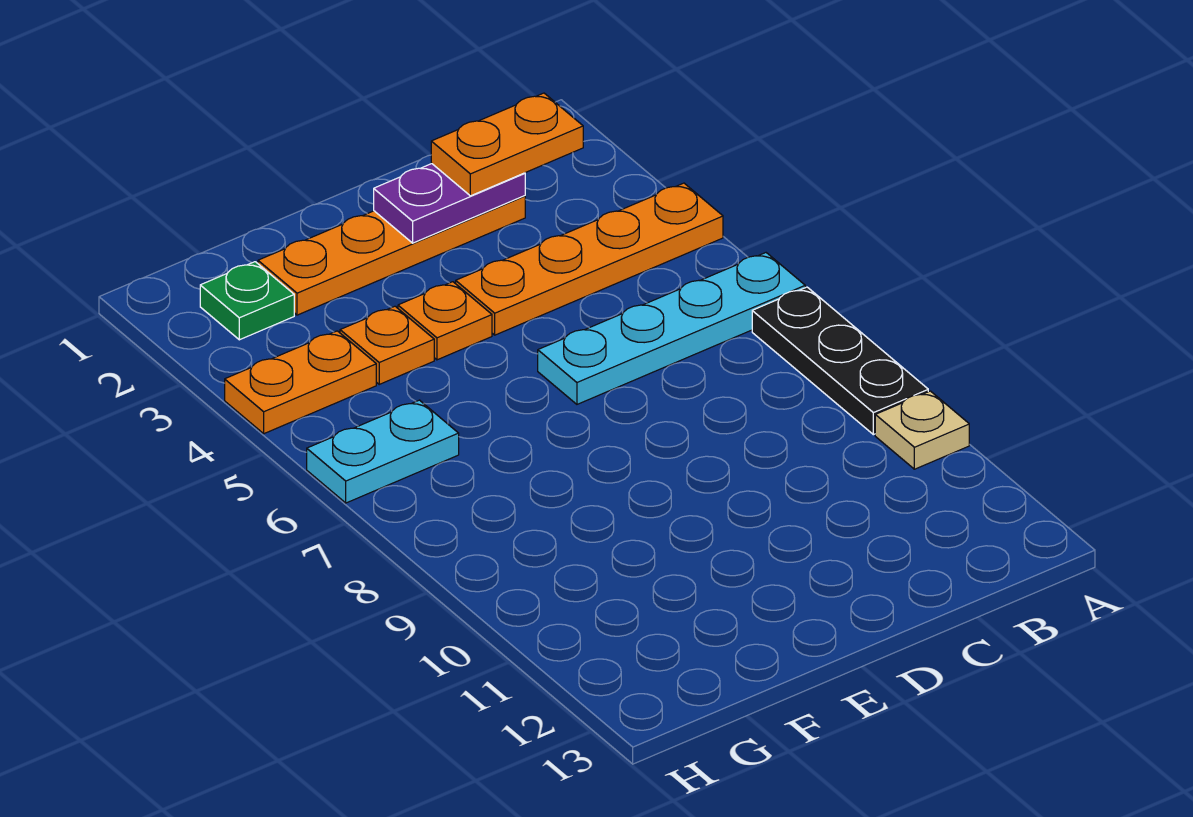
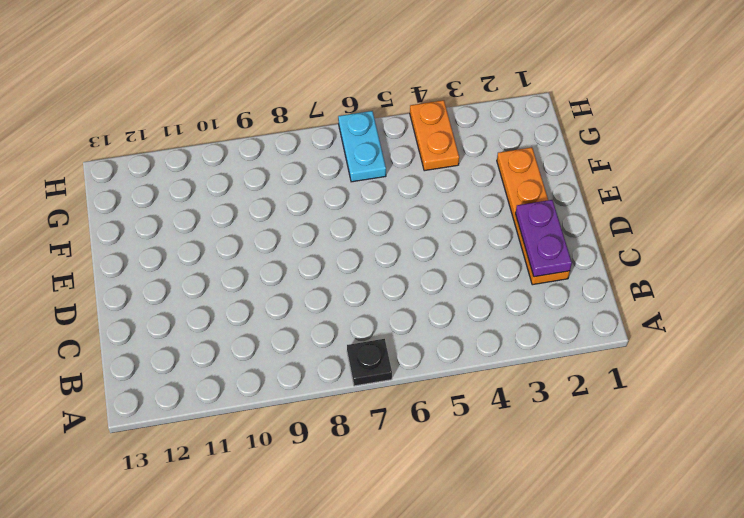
black 1x1 plate [347,339,392,386] -> black 1x3 plate [752,287,928,435]
none -> orange 1x4 plate [456,183,723,335]
none -> cyan 1x4 plate [538,253,805,404]
none -> tan 1x1 plate [875,391,969,469]

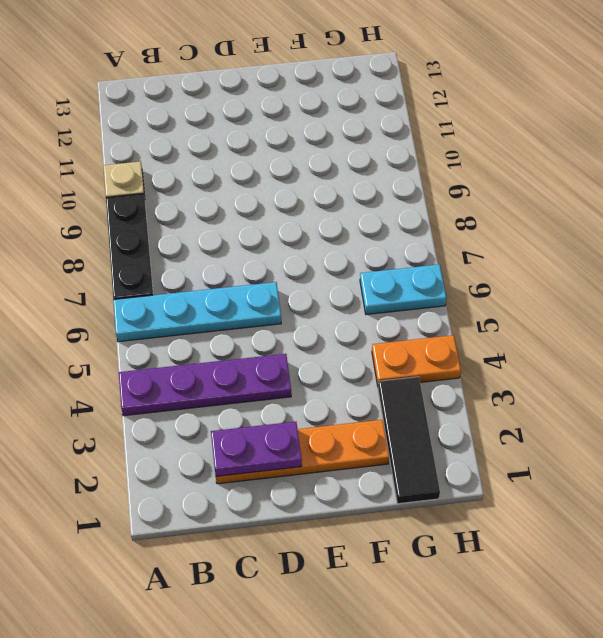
purple 1x4 plate [119,354,291,416] -> orange 1x4 plate [456,183,723,335]
black 1x3 tile [378,377,440,504] -> green 1x1 plate [200,262,294,340]
none -> orange 1x1 plate [398,282,492,360]
none -> orange 1x1 plate [340,306,434,384]
none -> orange 1x2 plate [431,93,583,196]

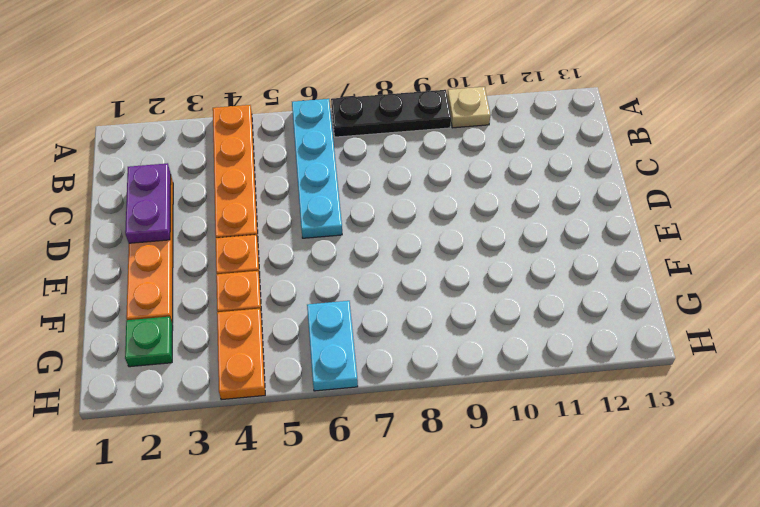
none -> orange 1x2 plate [431,93,583,196]

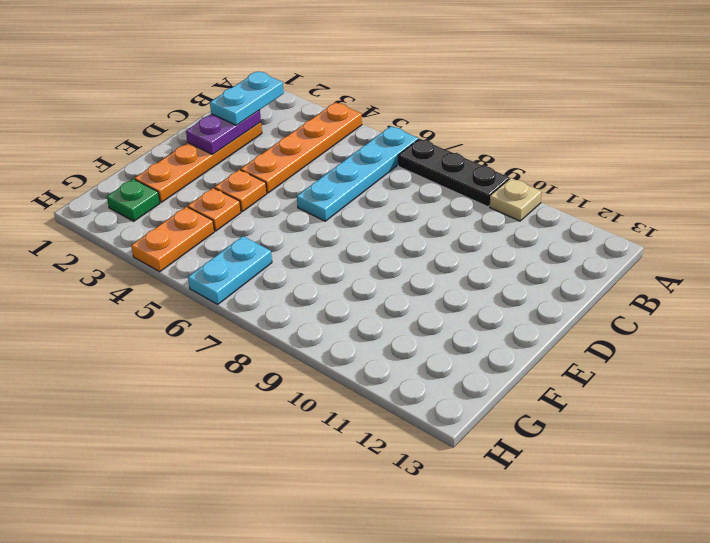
cyan 1x2 plate [210,71,284,125] -> orange 1x2 plate [431,93,583,196]

